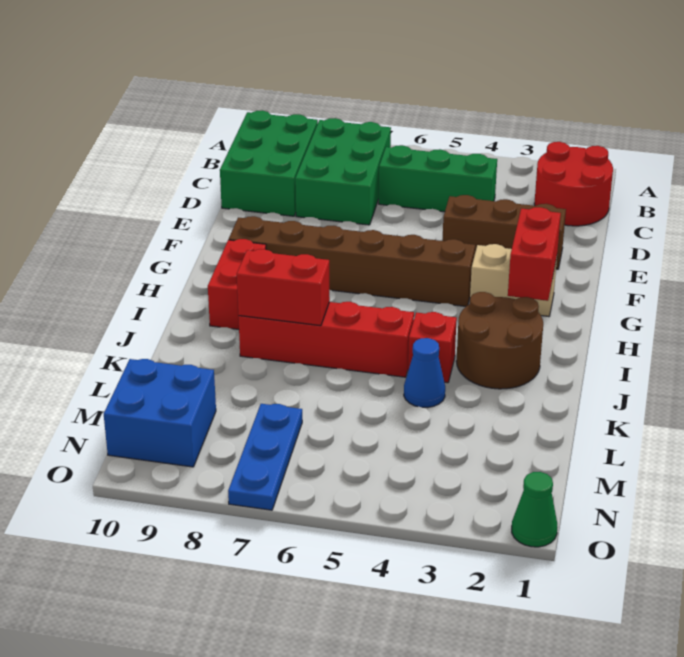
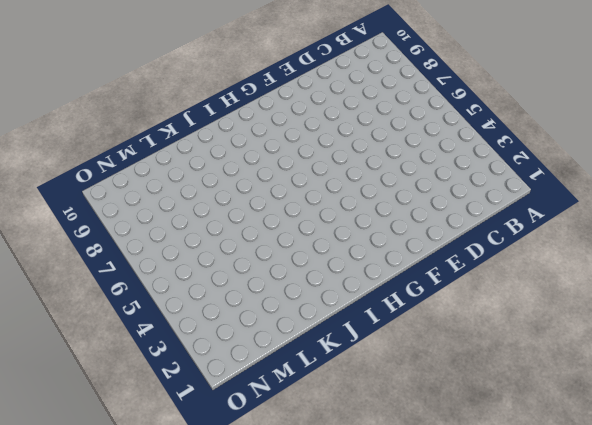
none -> red 2x2 round brick [534,142,613,226]
none -> green 2x3 brick [295,118,391,225]
none -> green 2x3 brick [220,110,318,216]

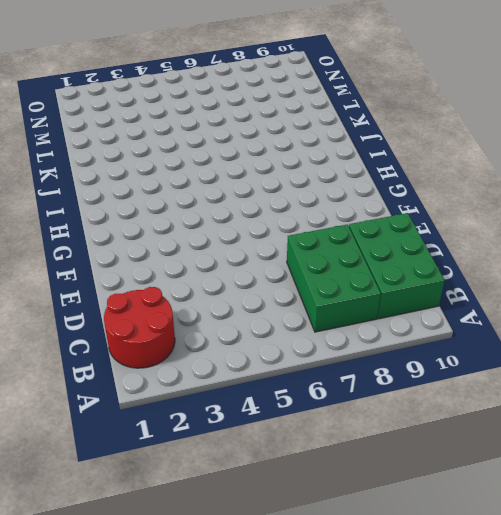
none -> green 1x3 brick [379,145,497,212]
none -> brown 1x3 brick [442,195,566,269]
none -> tan 1x2 brick [470,244,557,316]

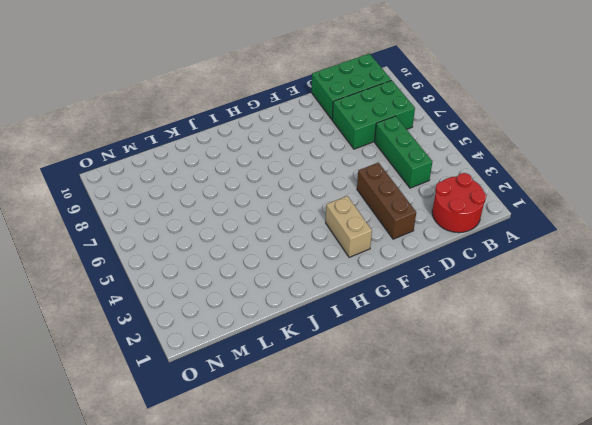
none -> brown 1x6 brick [229,216,475,306]
none -> red 1x2 brick [208,239,266,329]
none -> brown 2x2 round brick [456,292,543,389]

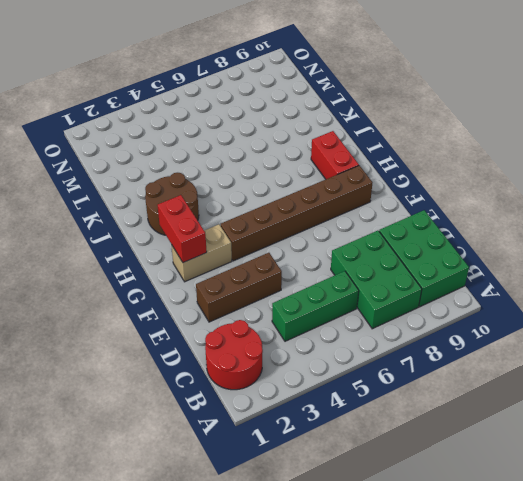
none -> red 1x1 brick [408,312,457,383]
none -> red 1x4 brick [238,302,414,377]
none -> blue 1x1 cone [404,338,445,407]

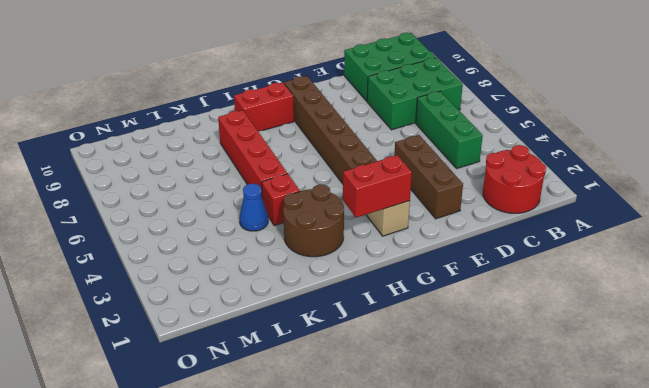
none -> blue 1x3 plate [228,404,302,510]
none -> blue 2x2 brick [104,359,216,467]
none -> green 1x1 cone [512,472,557,547]

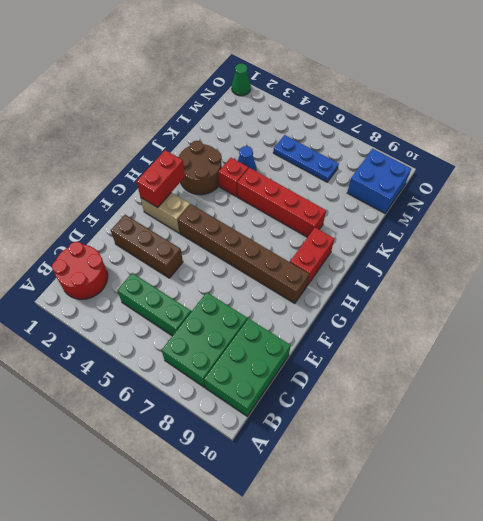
blue 1x3 plate [273,135,339,182] -> blue 1x3 plate turned to [228,404,302,510]
none -> red 1x2 brick [237,249,330,326]

